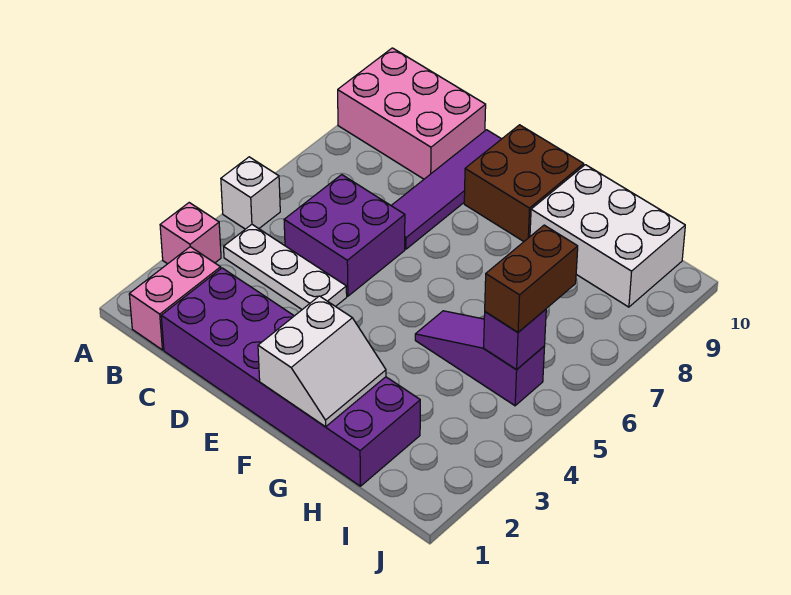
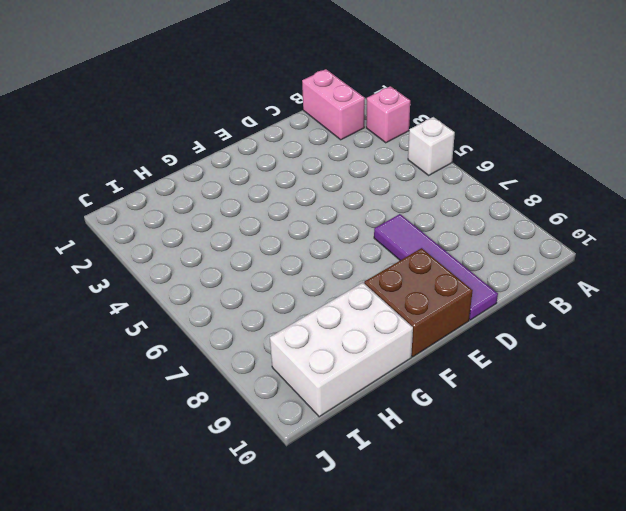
none -> pink 2x3 brick [338,48,486,179]
none -> white 1x3 plate [224,225,347,309]
none -> purple 2x6 brick [161,268,420,486]

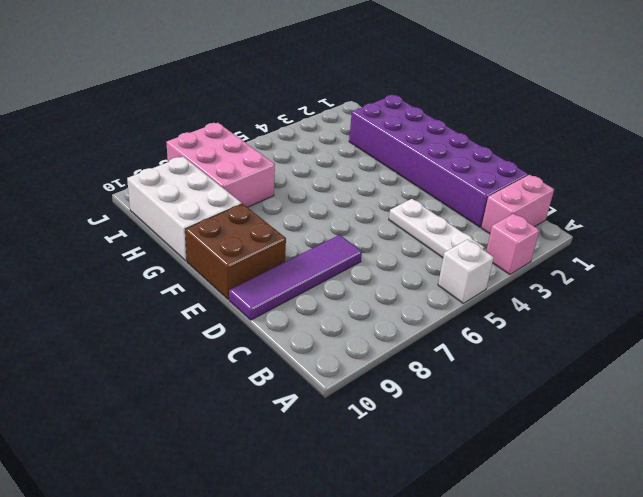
pink 2x3 brick [166,123,275,207] -> pink 2x3 brick moved to [338,48,486,179]
none -> purple 2x2 brick [284,175,405,296]
none -> purple 1x3 slope [415,311,545,406]
none -> white 2x2 slope [258,296,386,427]

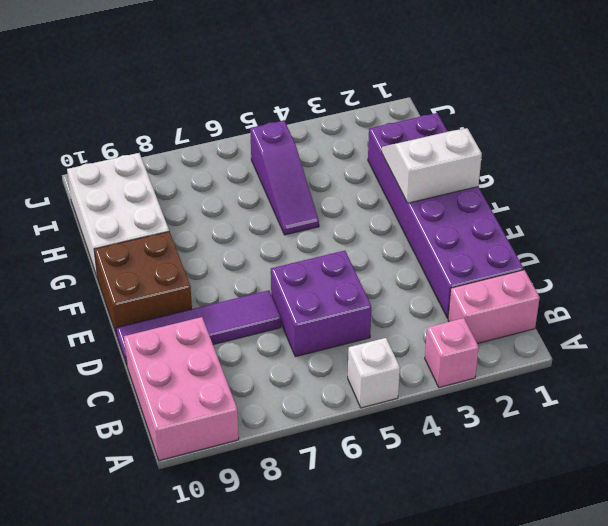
none -> white 1x3 plate [224,225,347,309]
none -> purple 1x1 brick [484,309,546,370]
none -> brown 1x2 brick [485,225,578,332]

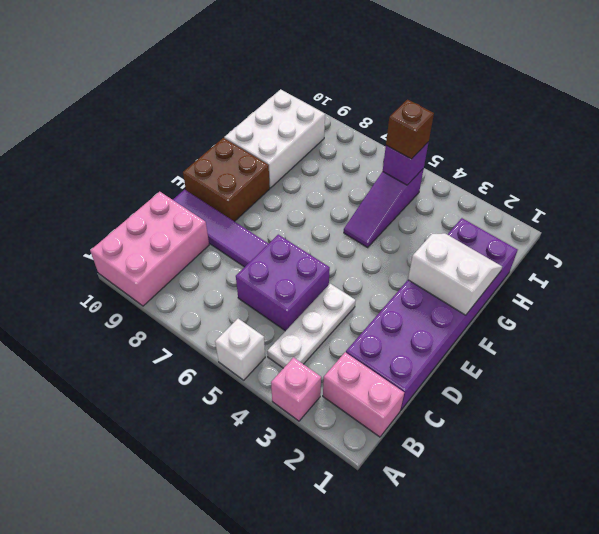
brown 1x1 brick [386,100,434,159] -> brown 1x2 brick [485,225,578,332]

